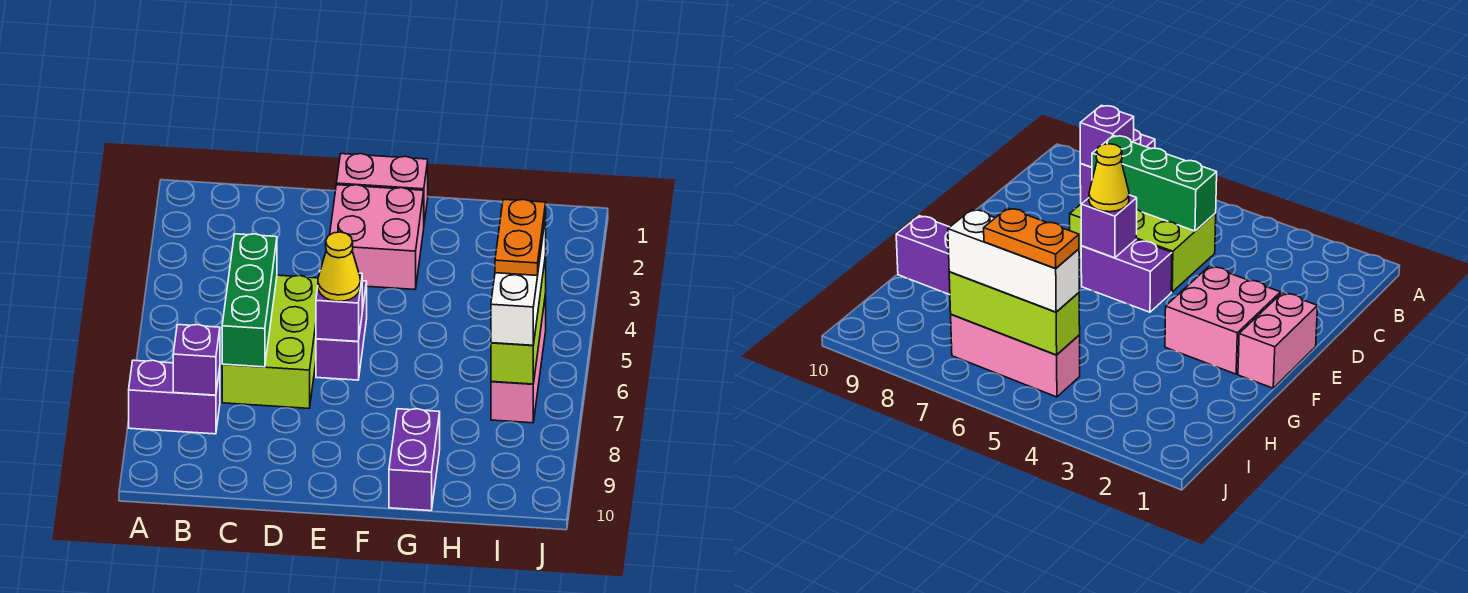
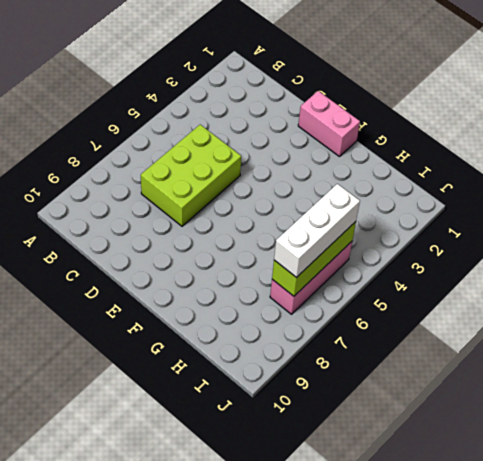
none -> purple 1x2 brick [129,360,220,434]
none -> pink 2x2 brick [330,185,424,289]
none -> purple 1x2 brick [316,281,367,380]

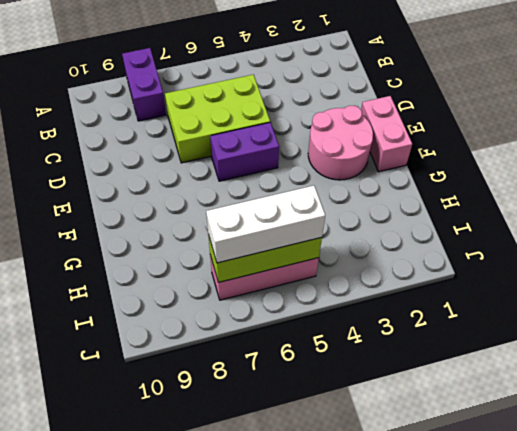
pink 2x2 round brick [308,106,373,180] -> pink 2x2 brick [330,185,424,289]
none -> purple 1x2 brick [389,409,440,511]
none -> purple 1x1 brick [173,325,220,395]
none -> green 1x3 brick [222,234,277,367]

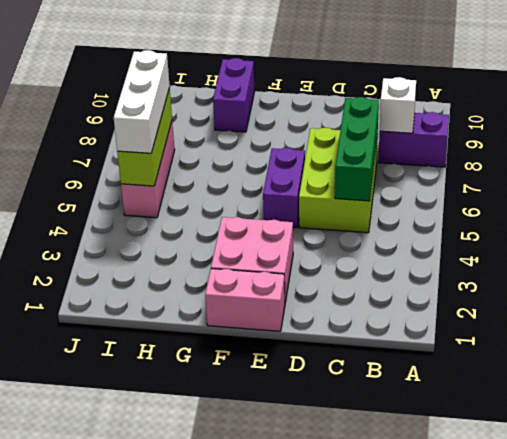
white 1x1 brick [380,77,416,133] -> purple 1x1 brick [173,325,220,395]
none -> purple 1x1 brick [316,273,362,342]
none -> yellow 1x1 cone [318,232,360,301]
none -> orange 1x2 plate [495,199,546,276]

